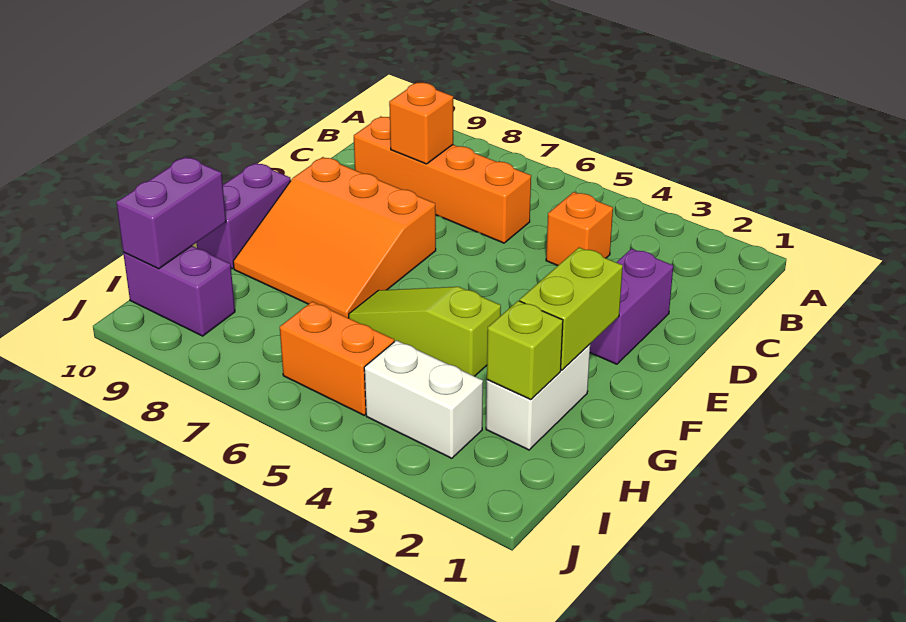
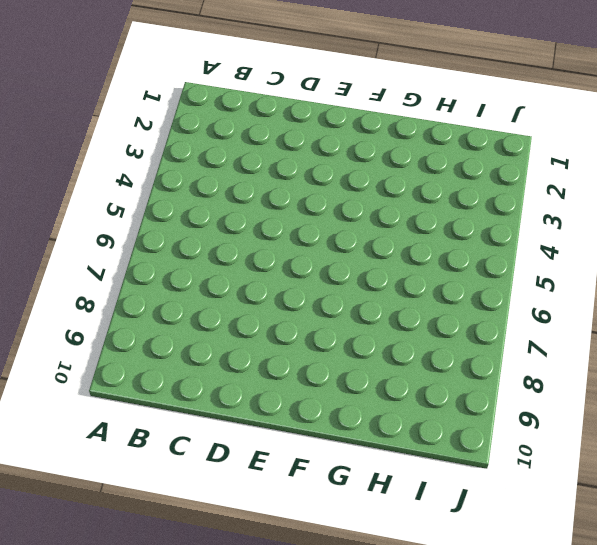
none -> orange 1x1 brick [546,192,613,266]
none -> orange 1x4 brick [354,116,531,243]
none -> purple 1x2 brick [590,249,673,364]

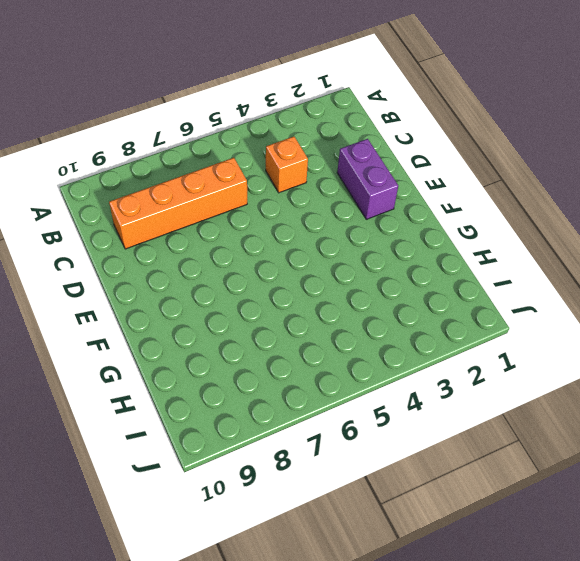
none -> orange 3x3 slope [233,157,436,318]
none -> purple 1x2 brick [197,163,291,269]
none -> white 1x2 brick [486,344,590,450]

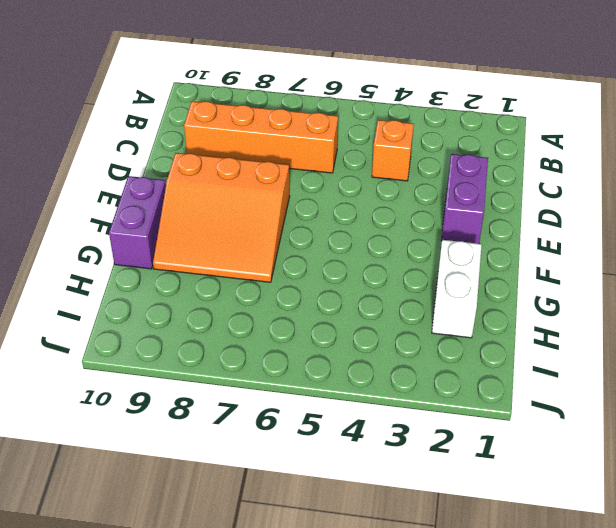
none -> lime 1x3 slope [349,287,501,376]
none -> white 1x2 brick [364,340,483,458]
none -> orange 1x2 brick [280,302,394,415]

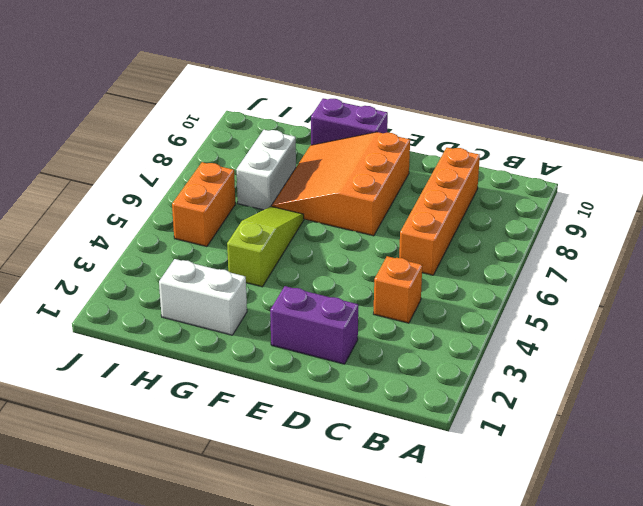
white 1x2 brick [236,130,296,210] -> white 1x2 brick moved to [364,340,483,458]
none -> purple 1x2 brick [123,246,235,336]
none -> orange 1x1 brick [389,83,453,164]
none -> lime 1x2 brick [520,248,623,370]

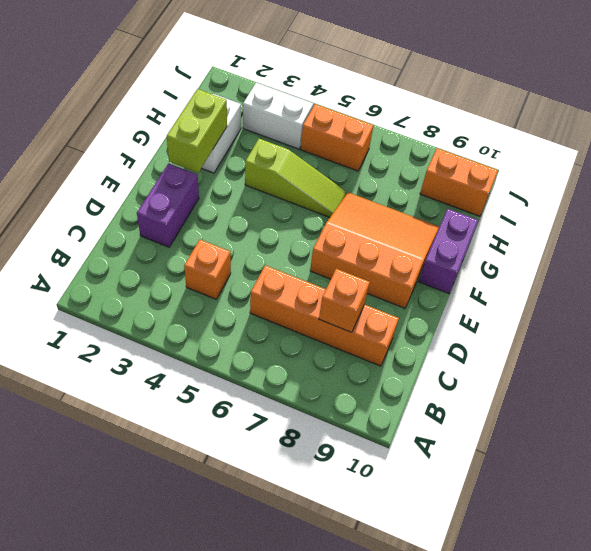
orange 1x2 brick [420,148,498,216] -> purple 1x2 brick [123,246,235,336]
none -> lime 1x1 brick [487,301,563,400]
none -> purple 1x2 brick [116,157,226,269]

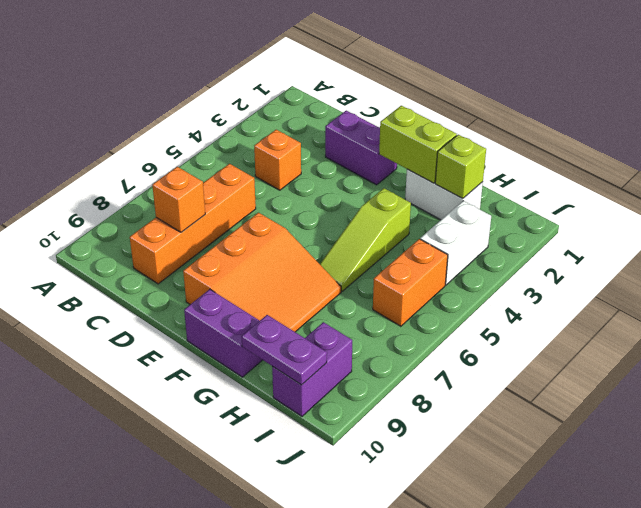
purple 1x2 plate [241,315,327,385] -> purple 1x2 brick [116,157,226,269]

